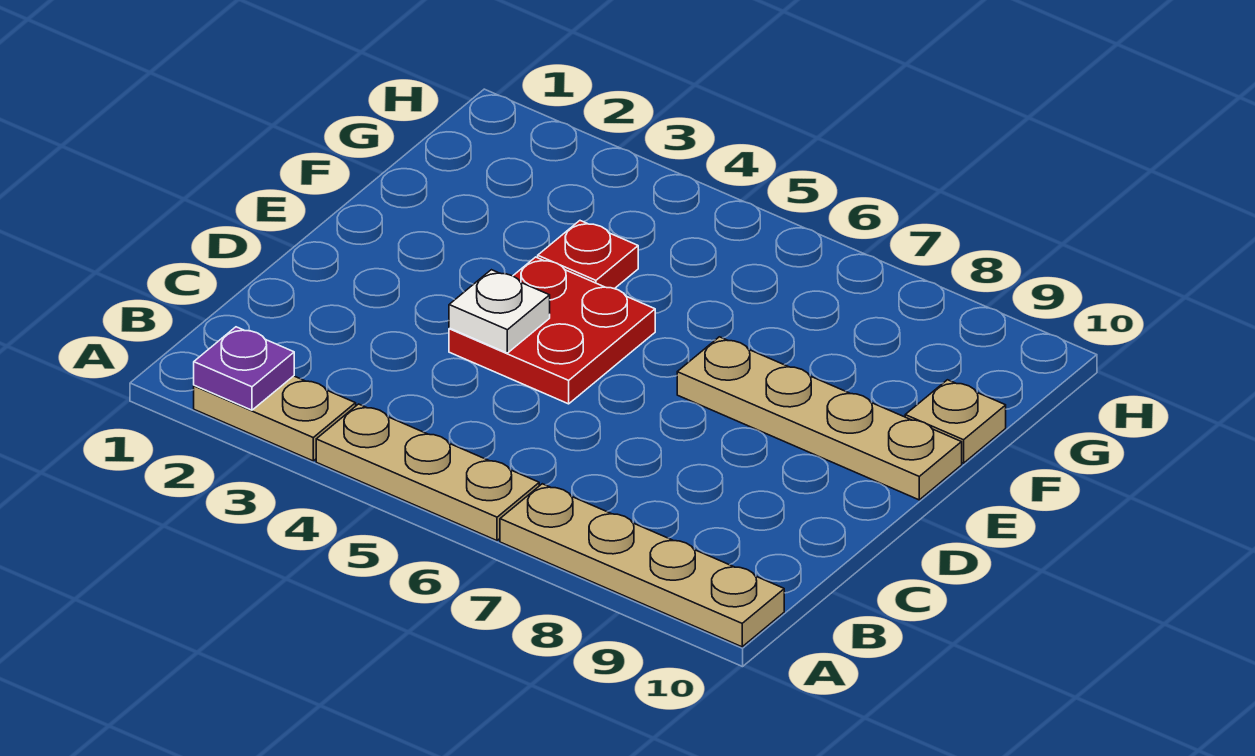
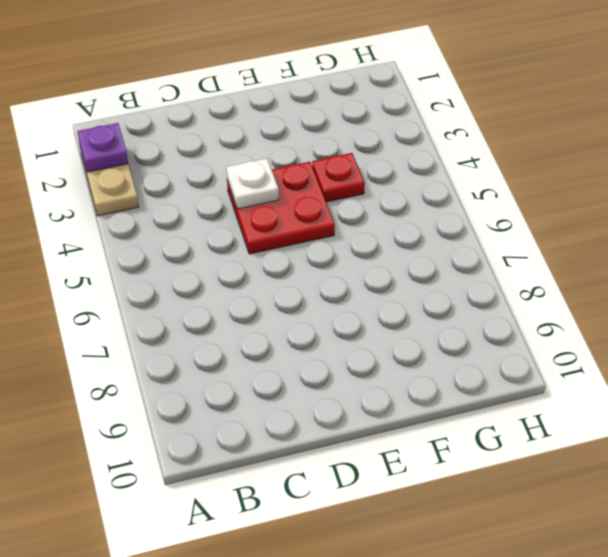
none -> tan 1x3 plate [316,404,539,541]
none -> tan 1x4 plate [500,484,784,647]

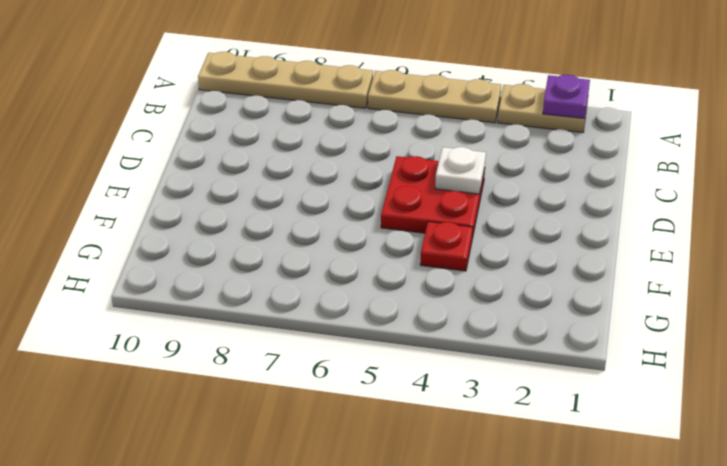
none -> tan 1x4 plate [677,337,962,500]
none -> tan 1x1 plate [905,380,1006,463]

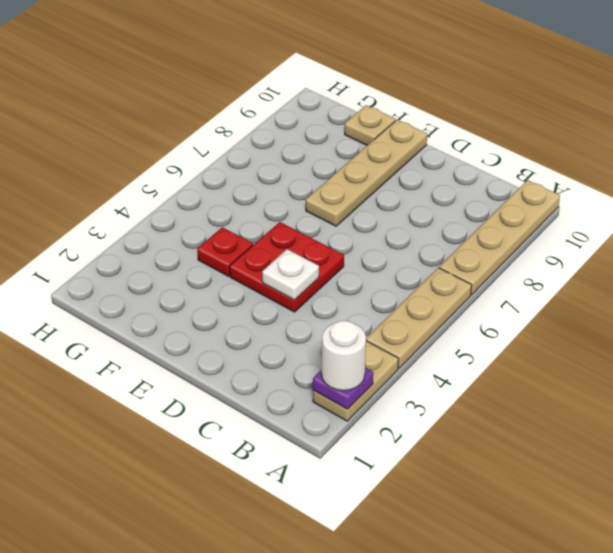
white 1x1 round brick [322,321,366,391] -> none

